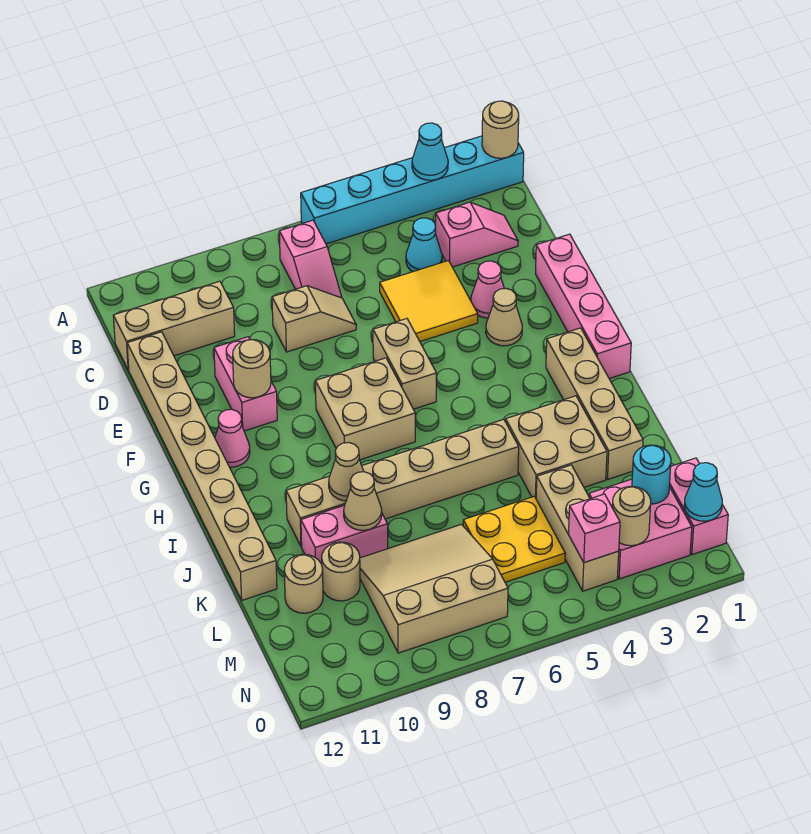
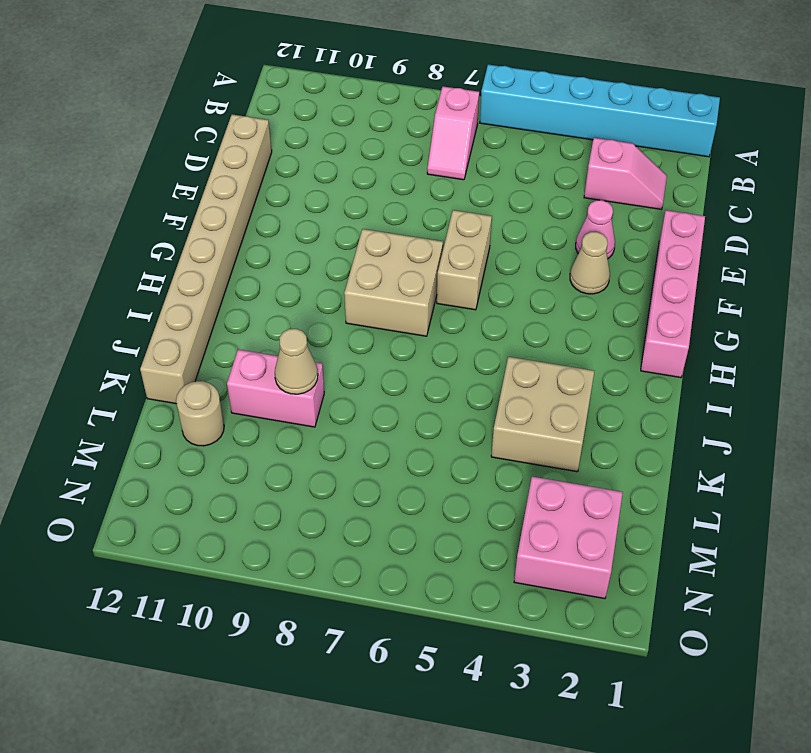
none -> cyan 1x1 cone [406,218,442,272]
none -> tan 1x3 brick [113,281,235,370]
none -> yellow 2x2 tile [380,261,478,342]
none -> tan 1x2 slope [272,286,356,352]

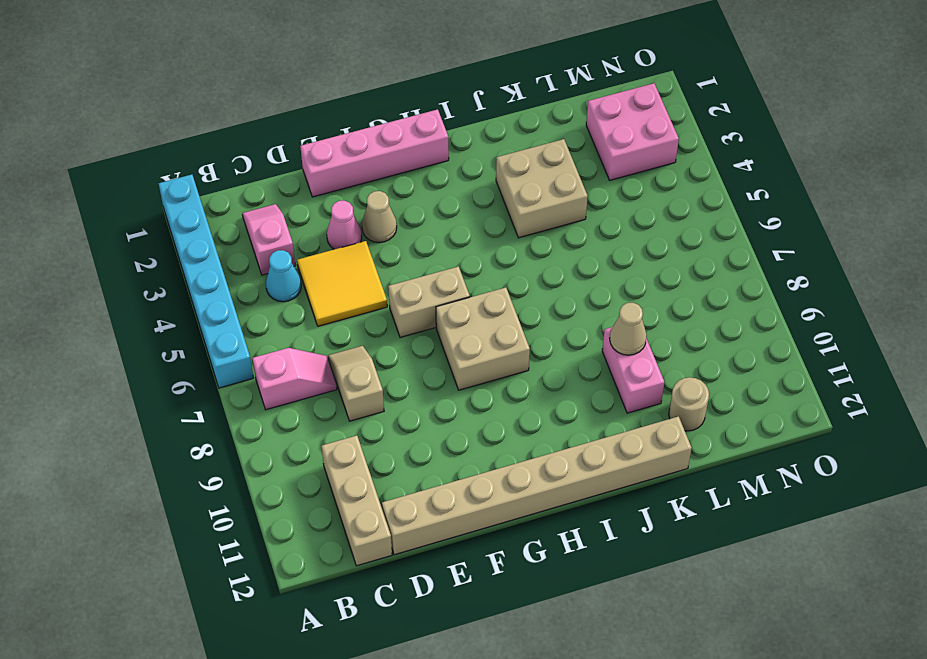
none -> pink 1x2 brick [214,337,277,431]
none -> pink 1x1 cone [215,409,250,467]
none -> tan 1x4 brick [546,328,643,480]
none -> tan 1x6 brick [286,419,519,547]

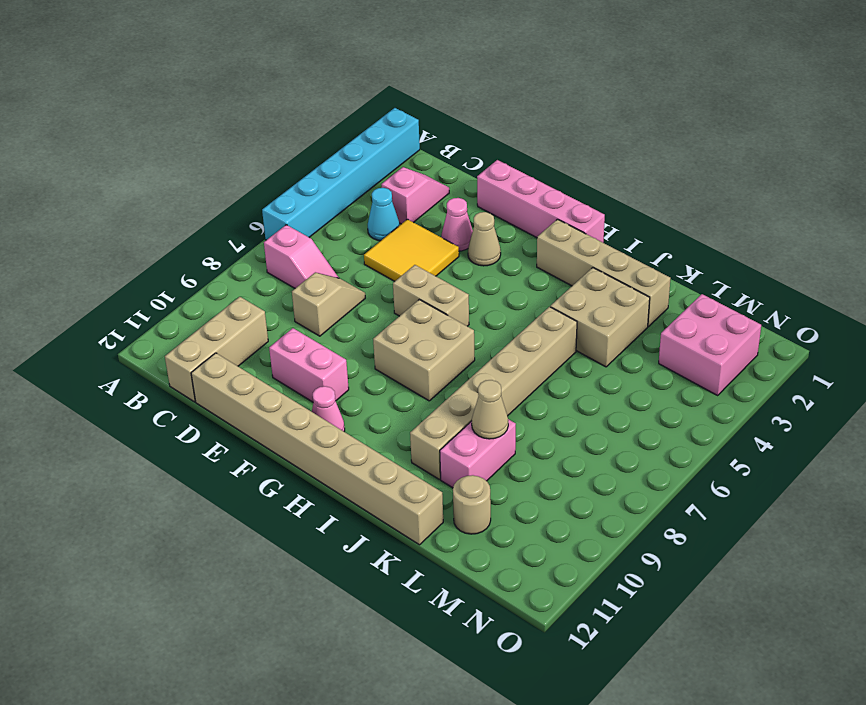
none -> tan 1x3 brick [536,465,619,591]
none -> yellow 2x2 plate [463,496,565,582]
none -> tan 3x3 slope [360,524,508,653]
none -> tan 1x1 round brick [322,542,360,601]

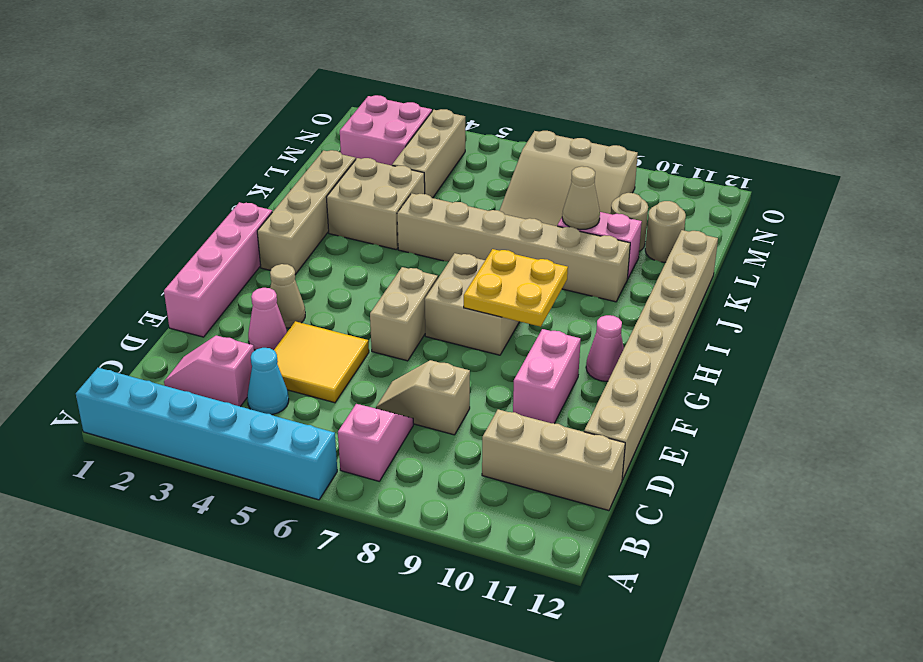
yellow 2x2 plate [464,249,568,327] -> yellow 2x2 plate moved to [463,496,565,582]
none -> pink 1x2 brick [669,458,728,555]
none -> tan 1x1 round brick [482,101,519,158]
none -> cyan 1x1 cone [412,123,448,180]
none -> tan 1x1 round brick [233,339,271,398]

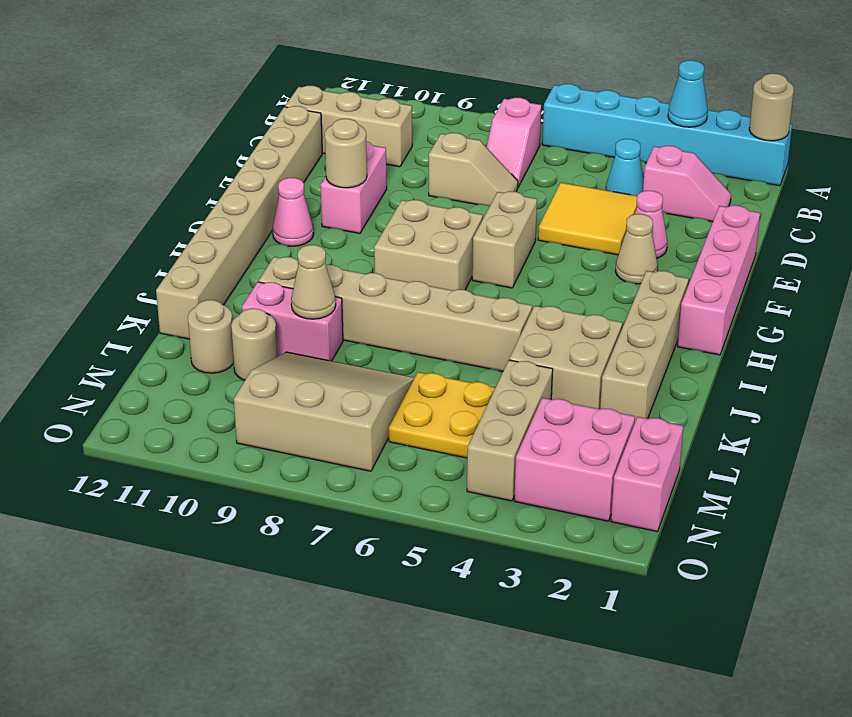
none -> tan 1x1 cone [329,443,364,501]
none -> cyan 1x1 round brick [632,445,671,504]
none -> cyan 1x1 cone [684,463,722,521]
none -> tan 1x1 round brick [612,487,651,546]

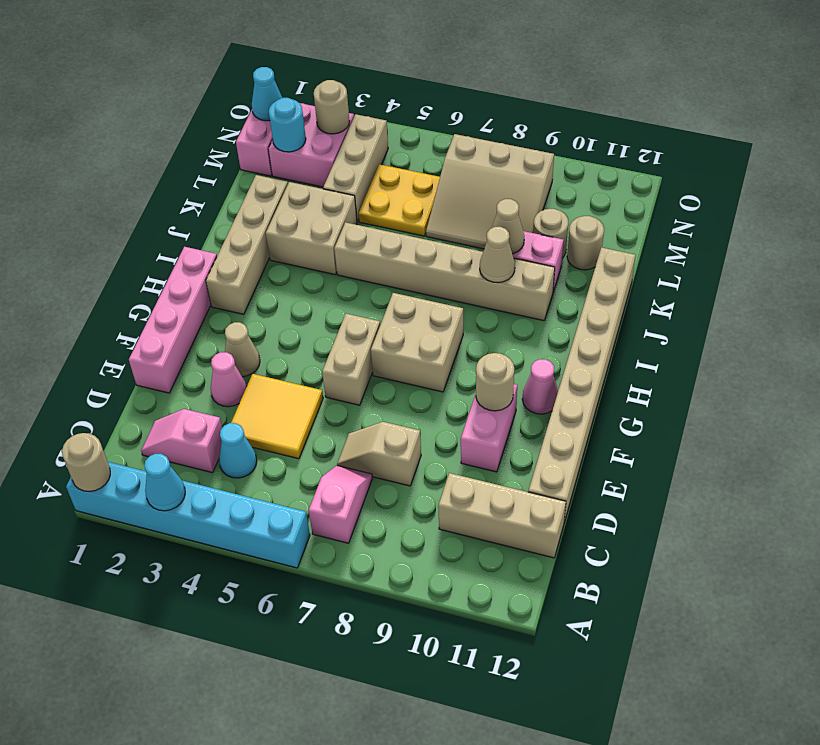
none -> pink 1x1 brick [569,494,620,563]

